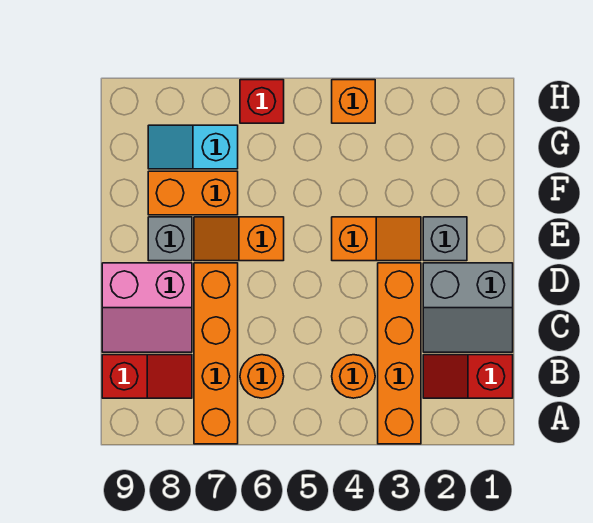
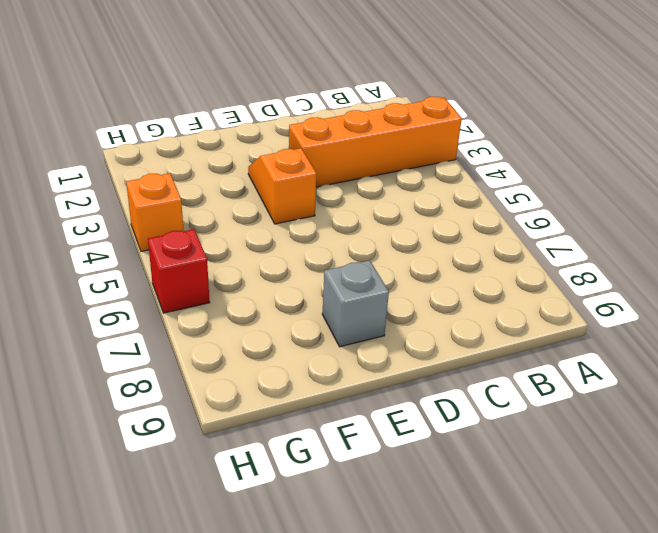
none -> orange 1x4 brick [194,263,238,444]
none -> red 1x2 slope [423,355,513,398]
none -> orange 1x1 round brick [332,355,375,398]

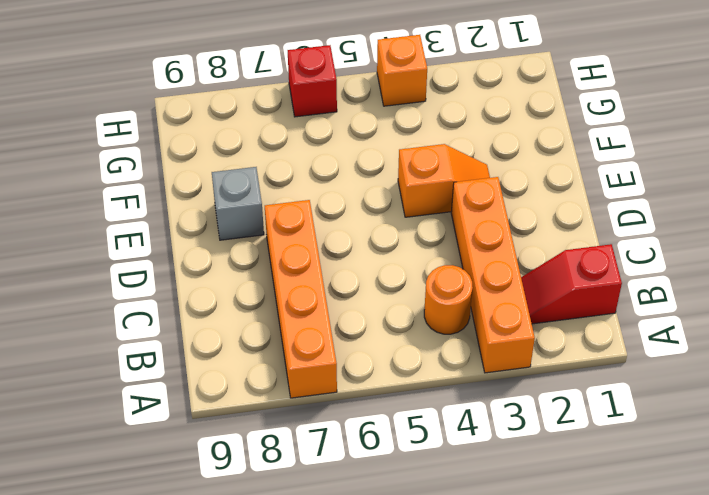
none -> orange 1x1 round brick [240,355,284,398]
none -> red 1x2 slope [102,355,192,398]
none -> grey 2x2 slope [423,263,513,352]

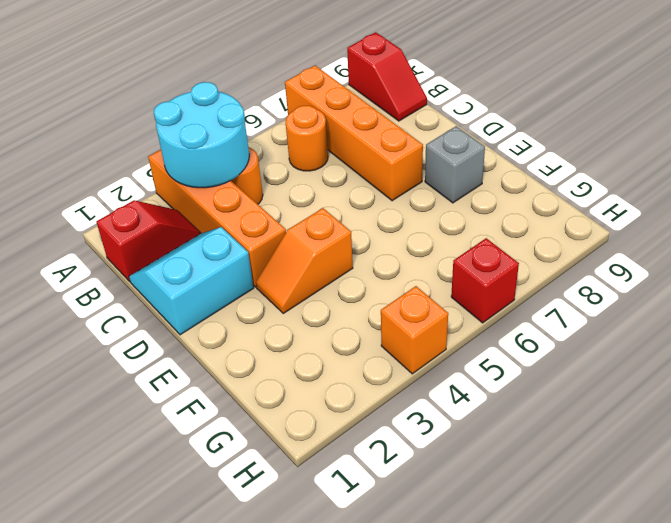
cyan 2x2 round brick [154,82,249,188] -> none
red 1x2 slope [347,32,427,121] -> red 1x2 slope turned to [102,355,192,398]
cyan 2x2 slope [129,227,254,335] -> grey 2x2 slope [423,263,513,352]
none -> pink 2x2 slope [102,263,192,352]
none -> grey 1x1 brick [423,217,467,261]
none -> orange 1x2 slope [194,217,284,261]

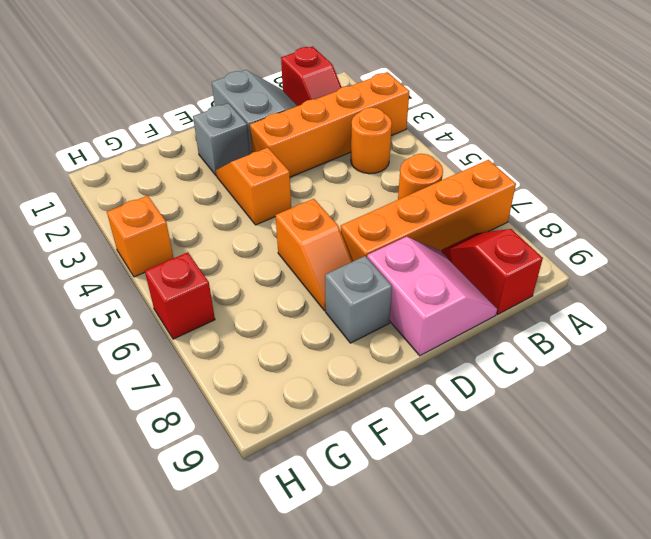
none -> orange 1x2 brick [148,171,238,215]
none -> cyan 1x2 slope [148,125,238,169]

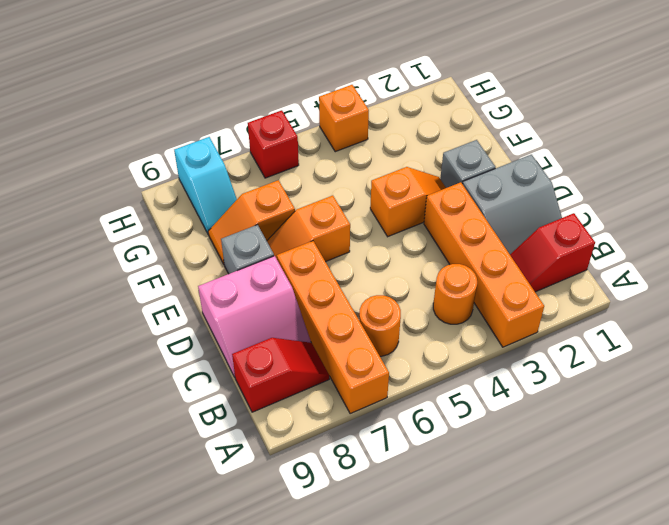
orange 1x2 slope [208,180,295,264] -> orange 1x2 brick [148,171,238,215]
cyan 1x2 slope [174,137,237,235] -> cyan 1x2 slope turned to [148,125,238,169]

